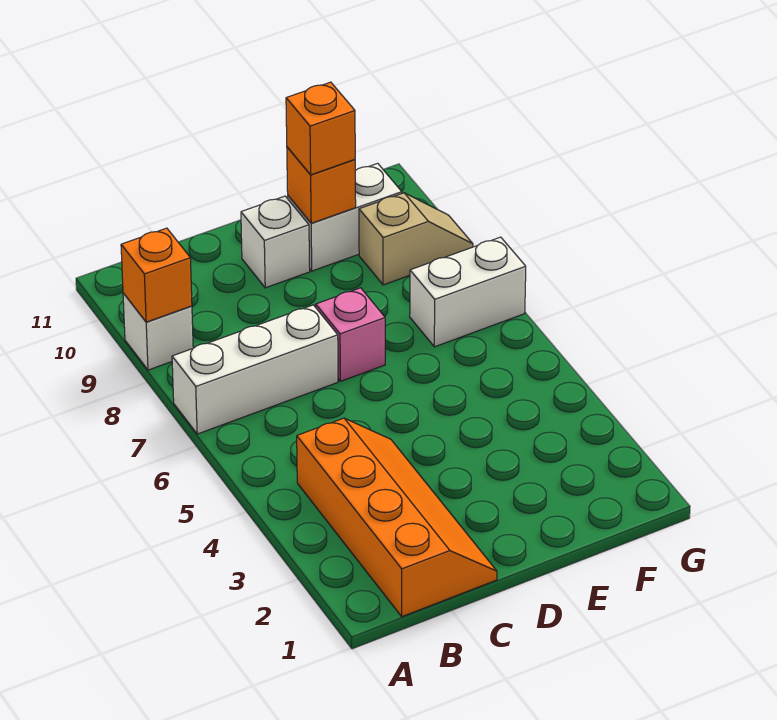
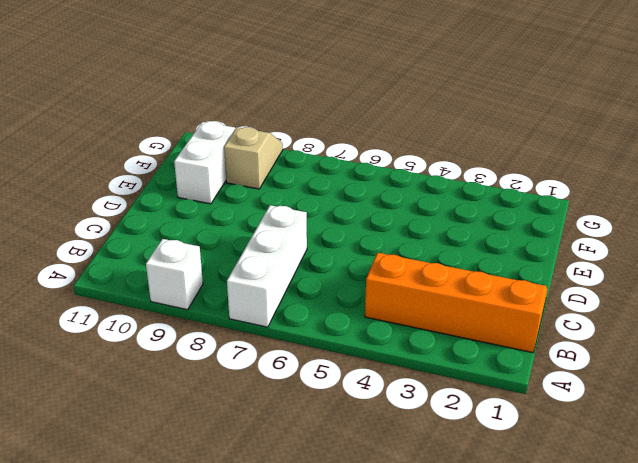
none -> pink 1x1 brick [316,288,385,381]
none -> white 1x1 brick [241,196,310,288]

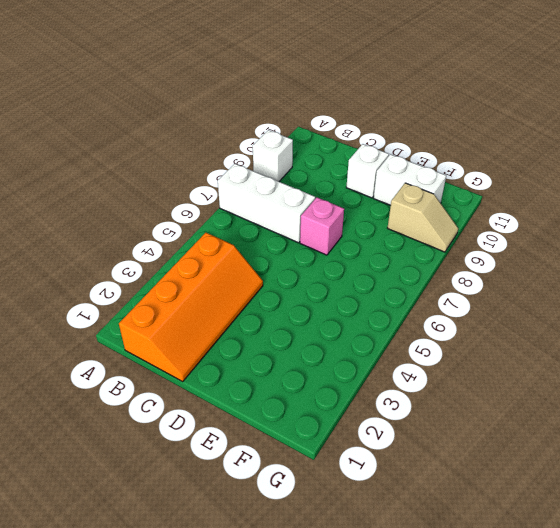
none -> white 1x2 brick [410,237,526,347]
none -> orange 1x1 brick [121,228,192,322]

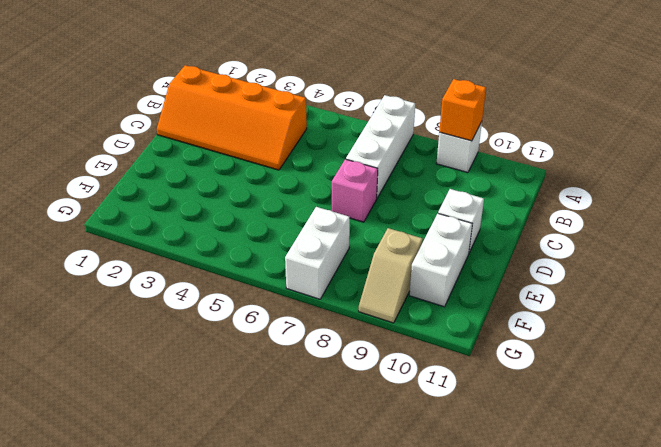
none -> orange 1x1 brick [287,147,356,223]
none -> orange 1x1 brick [286,82,355,175]

